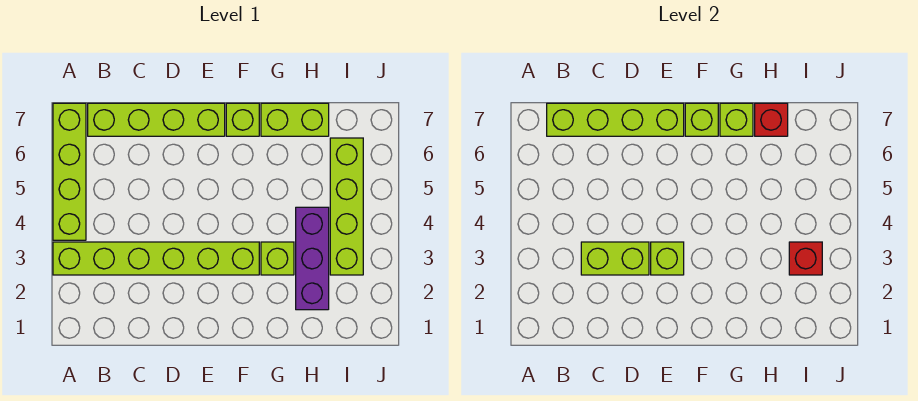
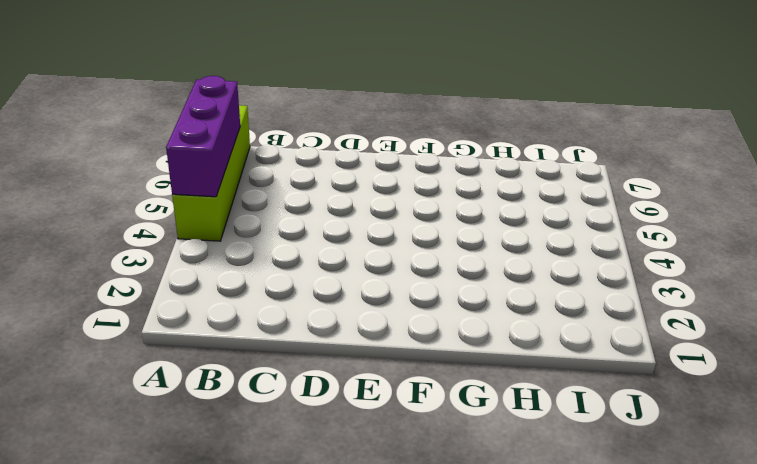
purple 1x3 brick [166,76,240,197] -> purple 1x3 brick moved to [296,207,329,310]
none -> lime 1x6 brick [53,242,259,275]
none -> lime 1x4 brick [88,103,225,136]
none -> lime 1x1 brick [226,103,259,136]

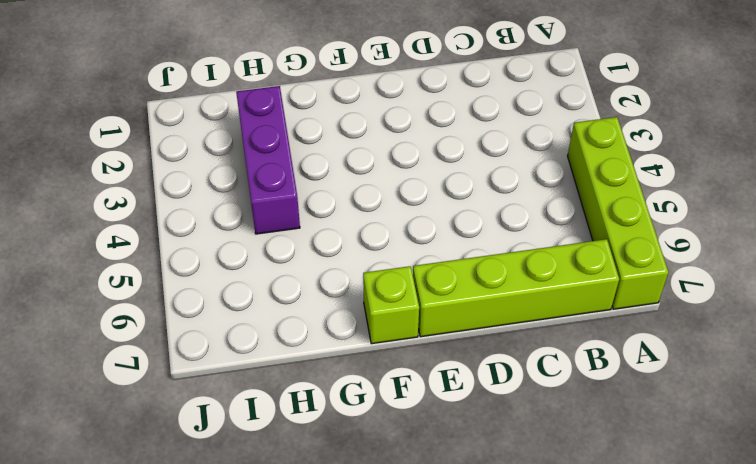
none -> lime 1x6 brick [53,242,259,275]
none -> lime 1x1 brick [261,242,294,275]
none -> lime 1x2 brick [261,103,329,136]

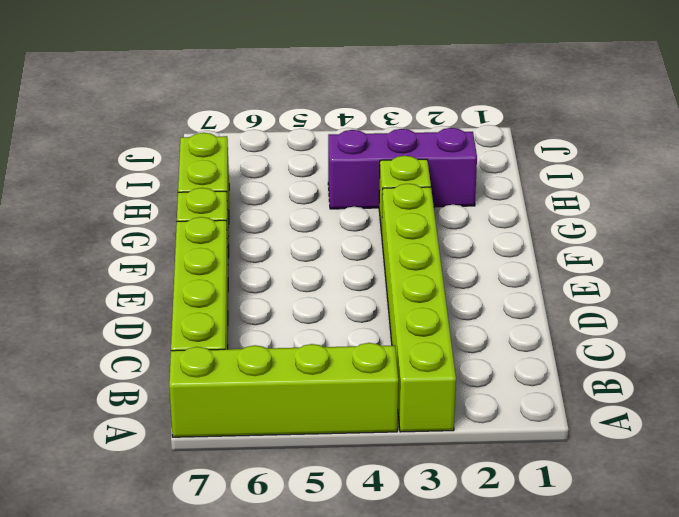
none -> lime 1x4 brick [330,138,363,275]
none -> lime 1x4 brick [547,103,684,136]
none -> lime 1x2 brick [581,242,649,275]

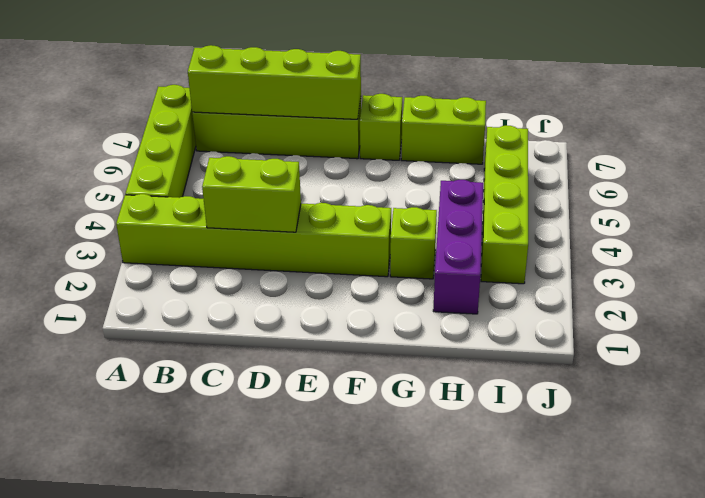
none -> lime 1x1 brick [651,242,684,275]
none -> lime 1x1 brick [685,103,718,136]
none -> lime 1x1 brick [720,103,753,136]

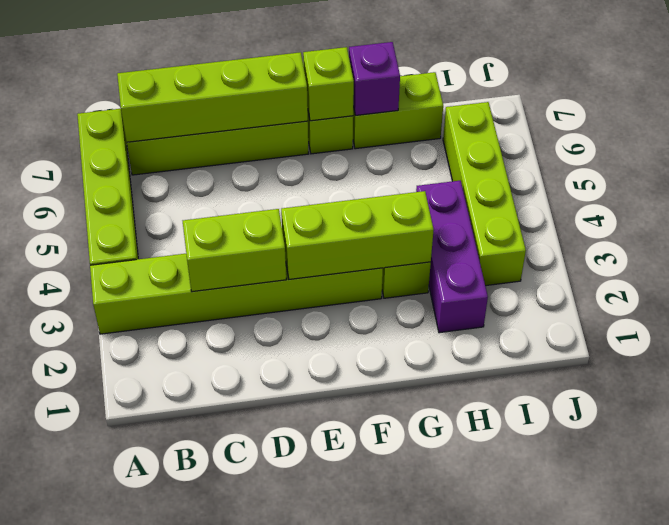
lime 1x3 brick [281,191,434,279] -> lime 1x1 brick [651,242,684,275]
purple 1x1 brick [349,42,400,115] -> lime 1x1 brick [720,103,753,136]
none -> red 1x1 brick [755,103,788,136]
none -> red 1x1 brick [789,242,822,275]

